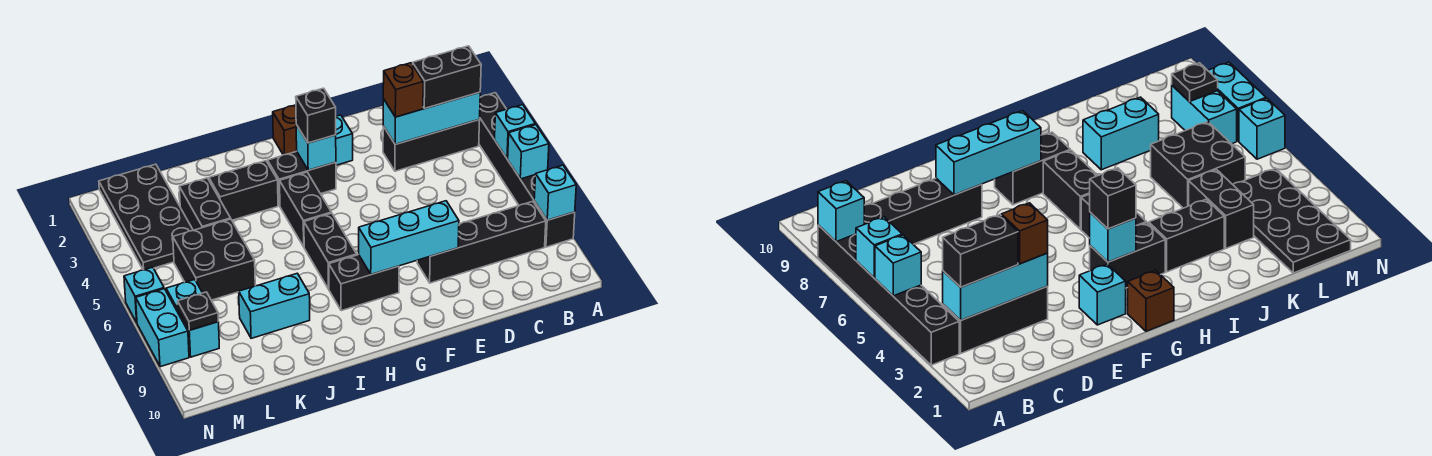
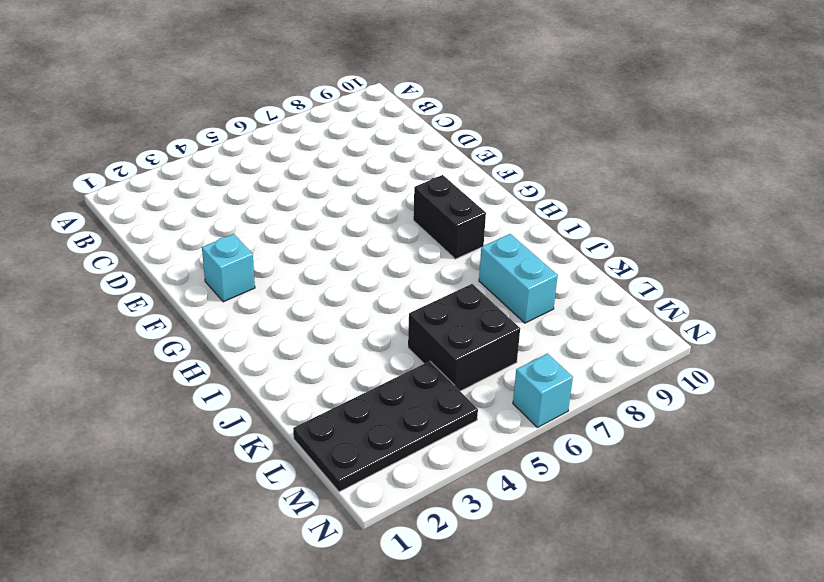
none -> black 1x6 brick [479,93,575,247]
none -> black 1x3 brick [383,120,480,171]
none -> black 1x4 brick [417,201,546,283]

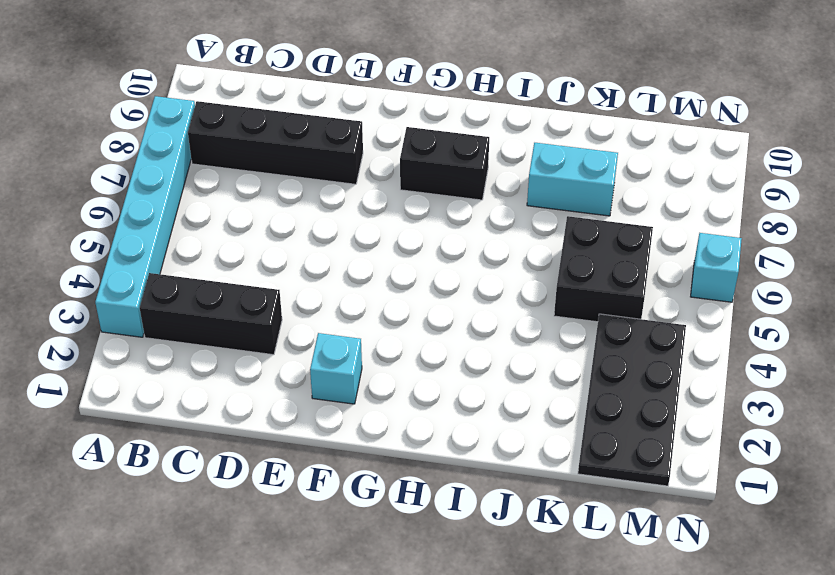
cyan 1x6 brick [95,96,195,337] -> black 1x6 brick [479,93,575,247]
none -> brown 1x1 brick [273,105,297,155]
none -> black 1x2 brick [268,151,336,206]
none -> black 1x2 brick [280,172,331,247]

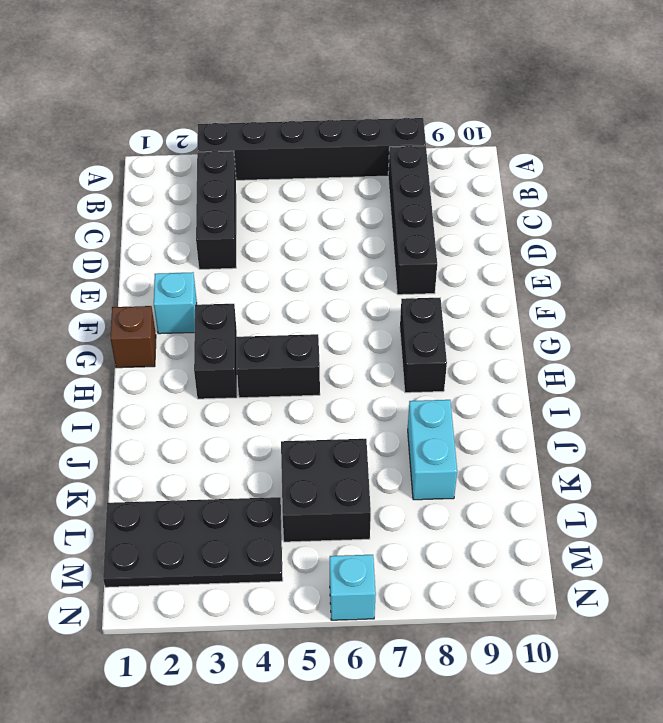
none -> black 1x2 brick [304,213,357,289]
none -> black 1x2 brick [209,161,278,220]
none -> black 1x2 brick [179,178,231,230]

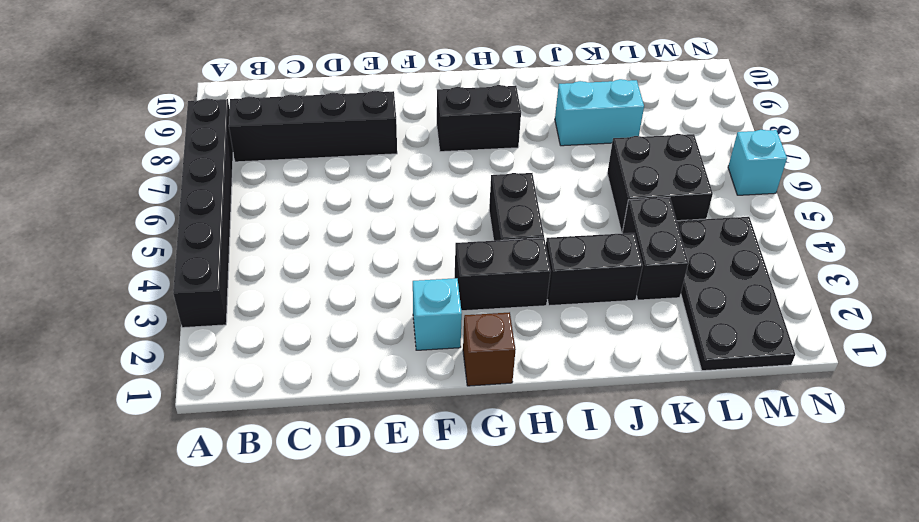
none -> black 1x3 brick [383,120,480,171]
none -> black 1x2 brick [304,213,357,289]
none -> cyan 1x2 brick [166,280,219,357]

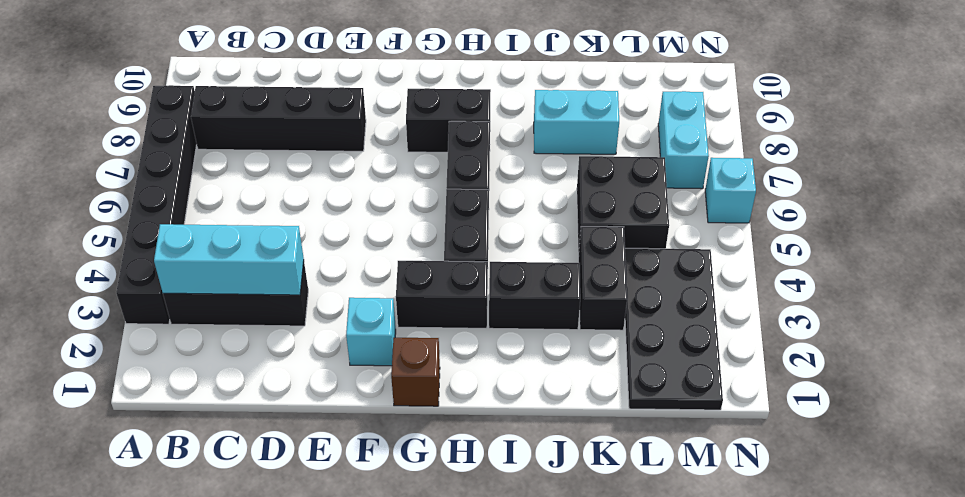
none -> cyan 1x2 brick [136,289,189,367]
none -> cyan 1x1 brick [495,105,535,159]
none -> cyan 1x1 brick [508,125,549,179]

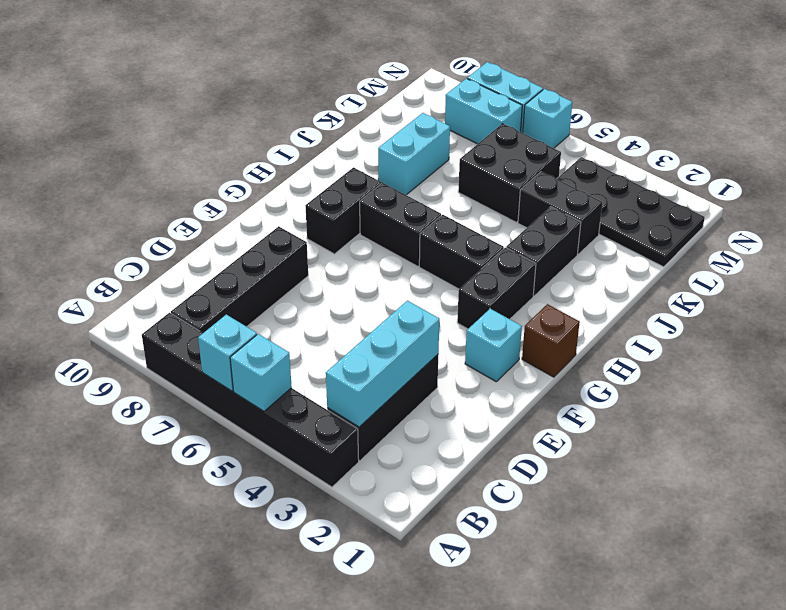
none -> cyan 1x1 brick [534,165,576,220]
none -> cyan 1x3 brick [359,201,459,274]
none -> cyan 1x1 brick [296,125,336,170]

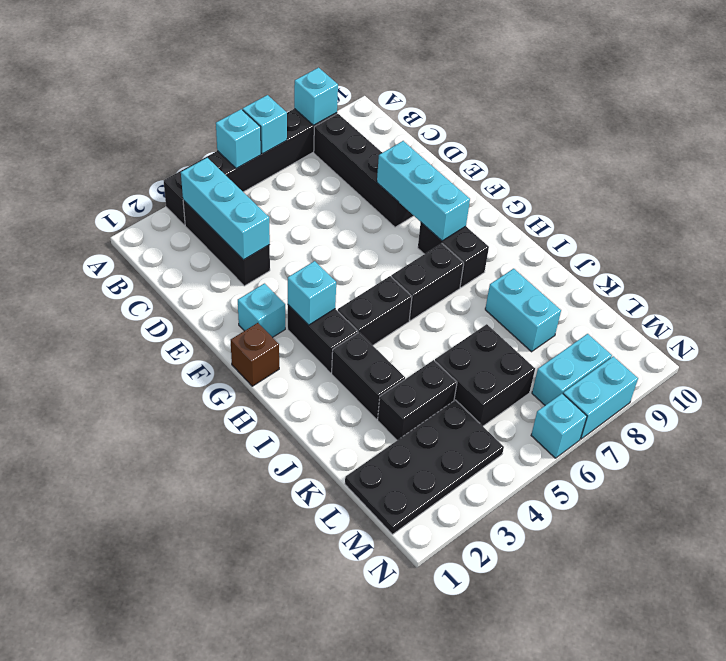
none -> black 1x1 plate [178,292,218,330]
none -> black 1x2 brick [413,46,481,109]
none -> brown 1x1 brick [383,63,423,117]

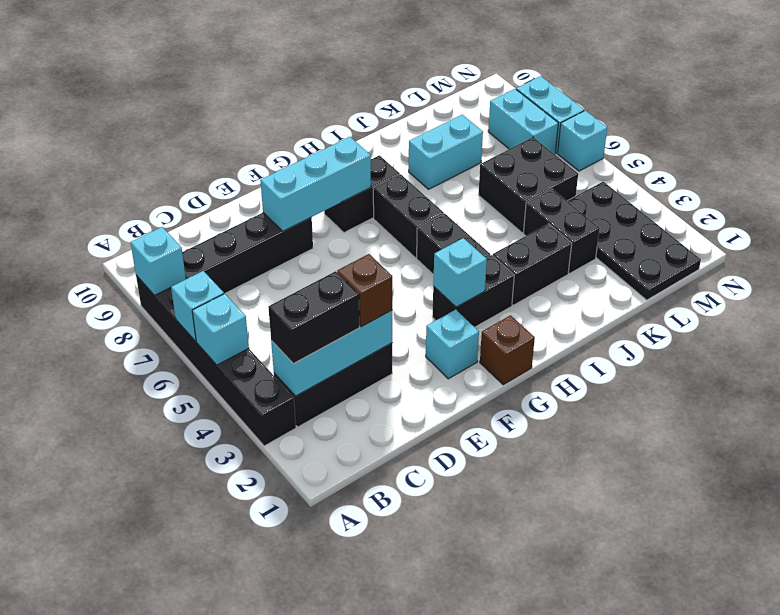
none -> black 1x1 plate [178,292,218,330]
none -> black 1x1 brick [296,88,336,143]

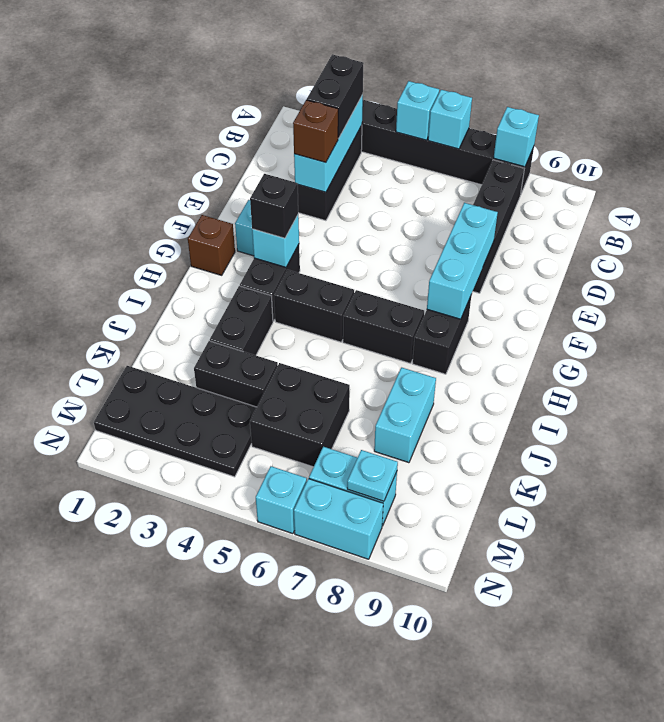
cyan 1x1 plate [347,450,398,501] -> black 1x1 plate [178,292,218,330]

